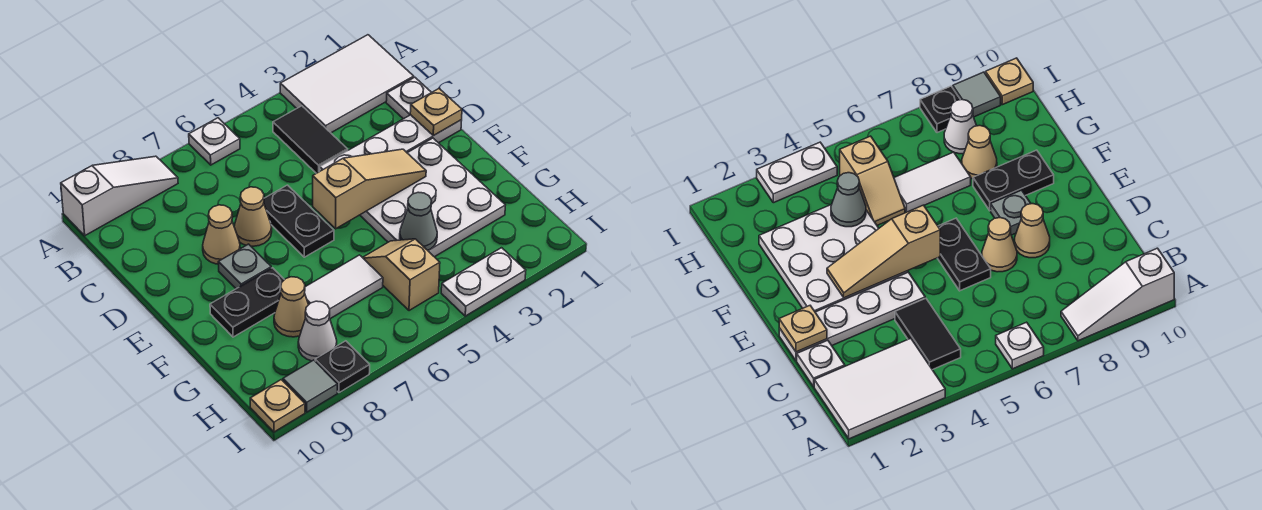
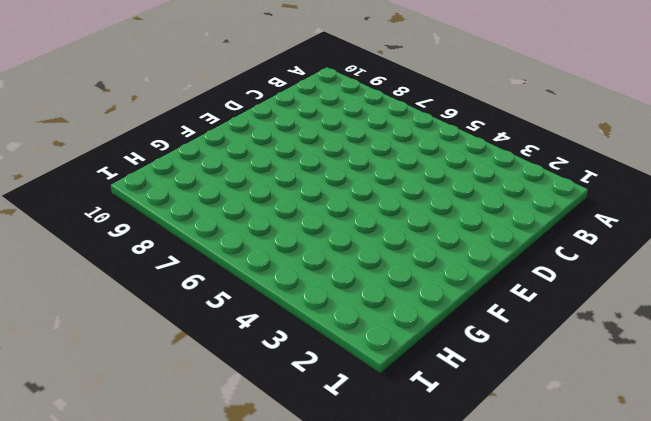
none -> white 2x3 tile [280,35,414,133]
none -> white 1x1 plate [189,118,240,165]
none -> white 1x3 slope [61,156,178,236]

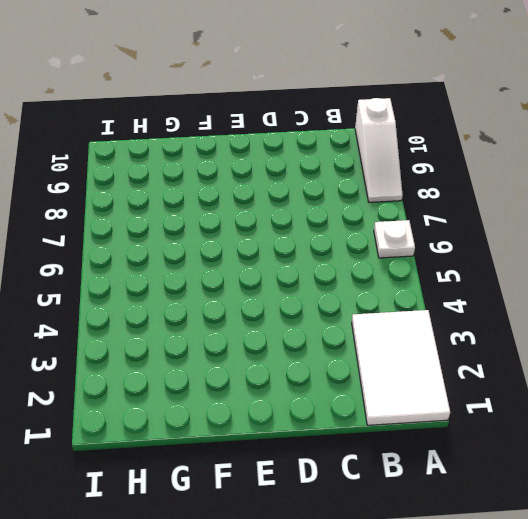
none -> black 1x2 tile [273,106,348,173]
none -> white 1x1 plate [386,77,432,119]
none -> white 1x4 plate [320,115,462,171]

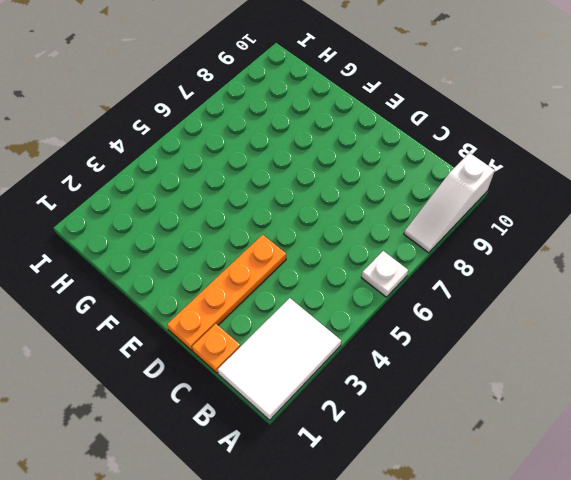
orange 1x1 plate [192,324,240,373] -> white 1x1 plate [386,77,432,119]
orange 1x4 plate [167,235,286,351] -> white 1x4 plate [320,115,462,171]
none -> black 1x2 tile [273,106,348,173]
none -> black 1x2 plate [264,185,334,257]
none -> tan 1x1 cone [234,187,272,246]

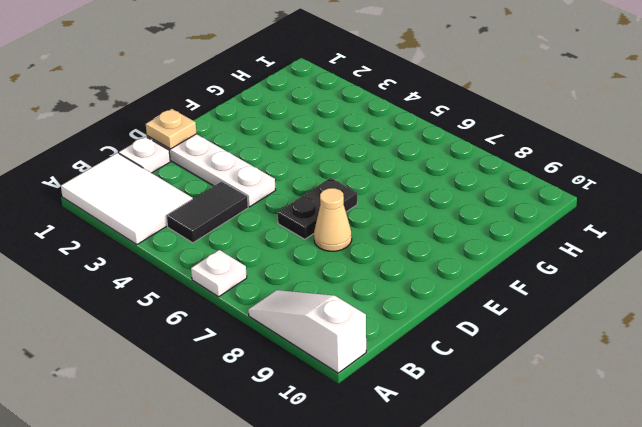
none -> tan 1x1 cone [203,205,240,264]
none -> white 3x3 plate [360,138,505,257]
none -> grey 1x1 plate [218,244,271,289]

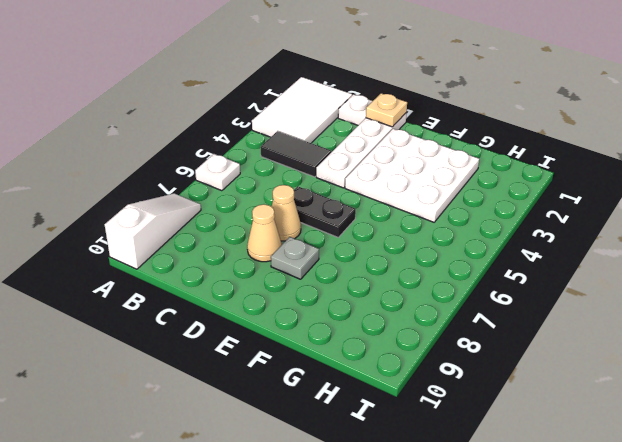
none -> black 1x2 plate [210,268,284,337]
none -> tan 1x2 slope [362,239,440,311]
none -> white 1x2 tile [305,255,383,319]

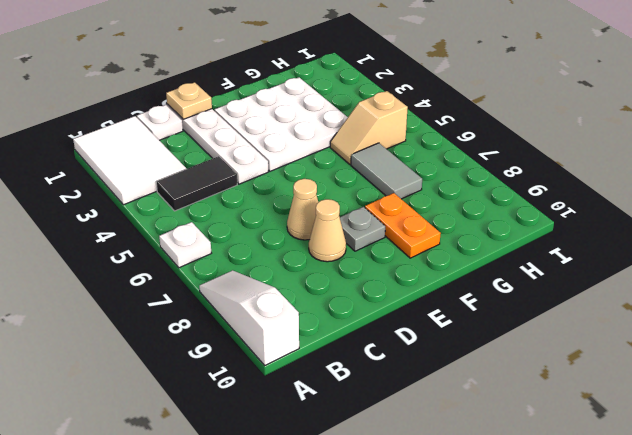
orange 1x2 plate [365,193,441,258] -> black 1x2 plate [210,268,284,337]
grey 1x2 tile [351,143,422,199] -> white 1x2 tile [305,255,383,319]
none -> black 1x2 plate [264,185,334,257]
none -> tan 1x1 cone [274,277,308,337]
none -> white 1x1 cone [298,301,337,361]

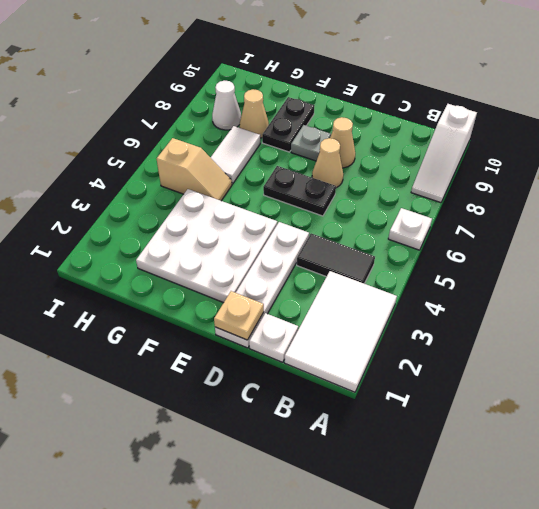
none -> white 1x2 plate [441,248,526,316]
none -> black 1x1 plate [315,341,370,393]
none -> grey 1x1 tile [283,360,338,412]

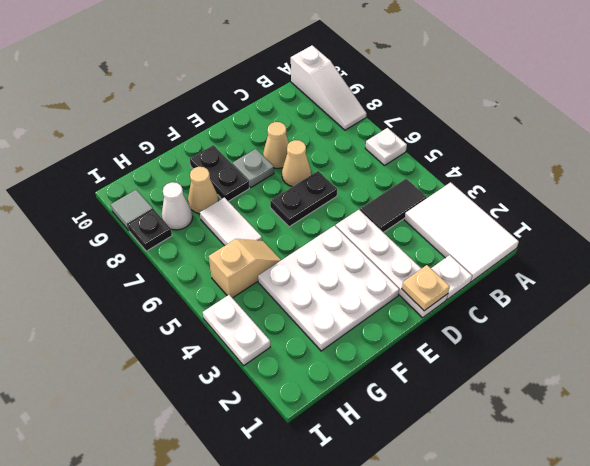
none -> tan 1x1 plate [250,380,305,432]
none -> tan 1x3 slope [313,149,426,229]
none -> grey 1x1 cone [400,192,437,250]

